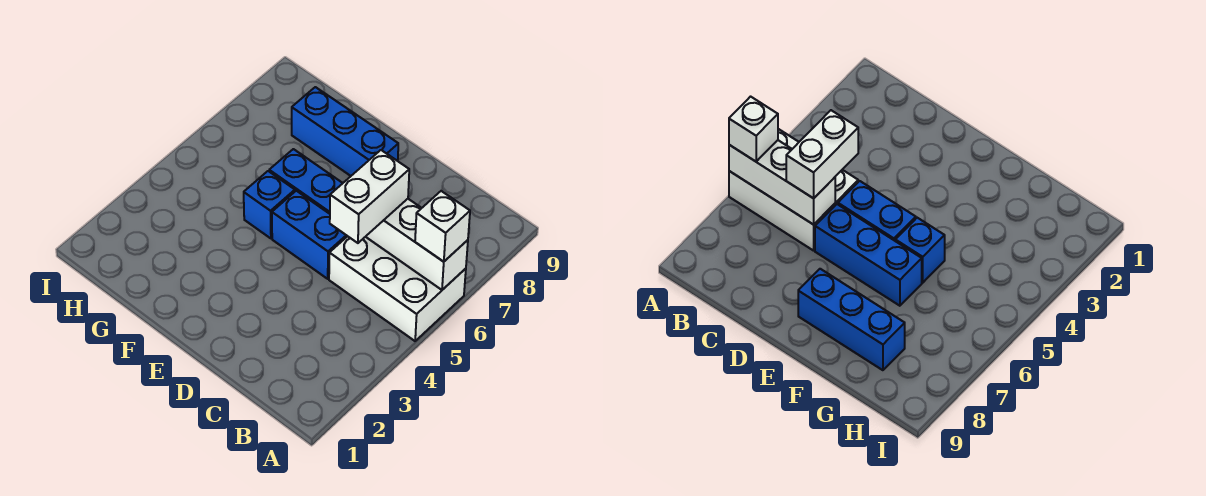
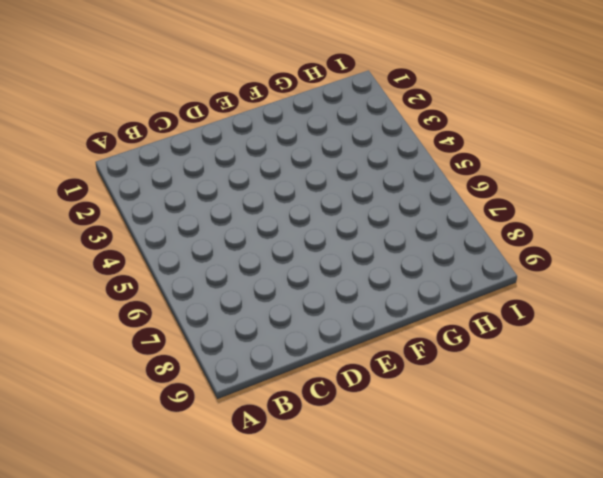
none -> white 2x3 brick [329,236,466,341]
none -> blue 1x2 brick [272,191,347,279]

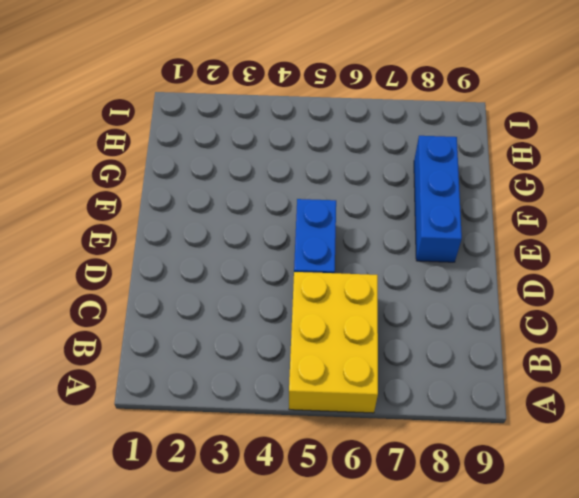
yellow 2x3 brick [289,272,378,413] -> white 2x3 brick [329,236,466,341]
none -> blue 1x3 brick [269,149,343,214]
none -> blue 1x1 brick [244,171,295,238]

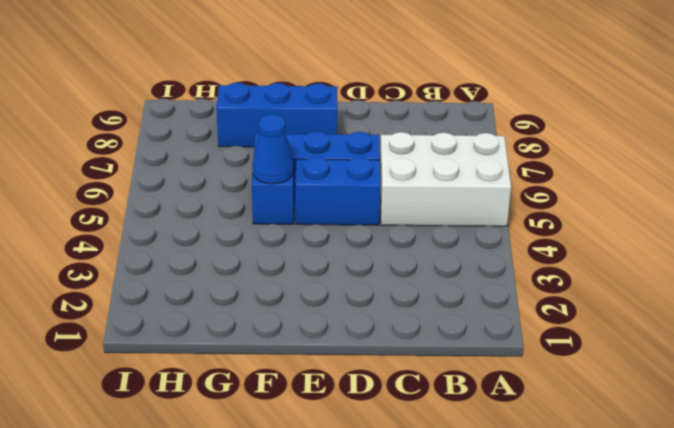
blue 1x1 cone [252,114,294,184] -> none
none -> white 1x3 brick [366,199,468,290]
none -> white 1x1 brick [415,191,470,262]

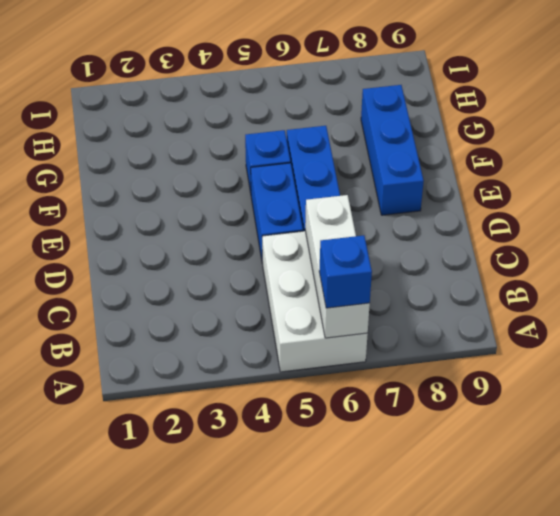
blue 1x1 brick [319,235,372,308] -> white 1x1 brick [415,191,470,262]
none -> white 1x2 brick [330,150,409,243]

